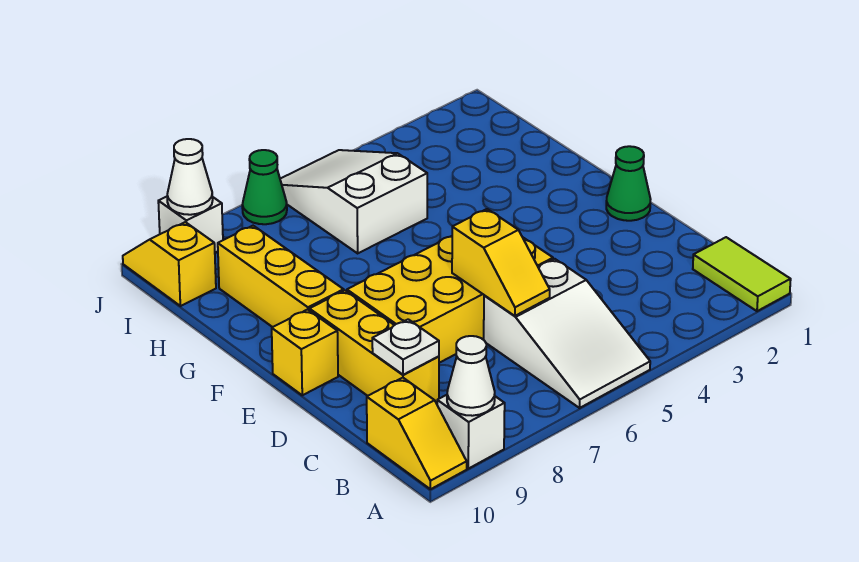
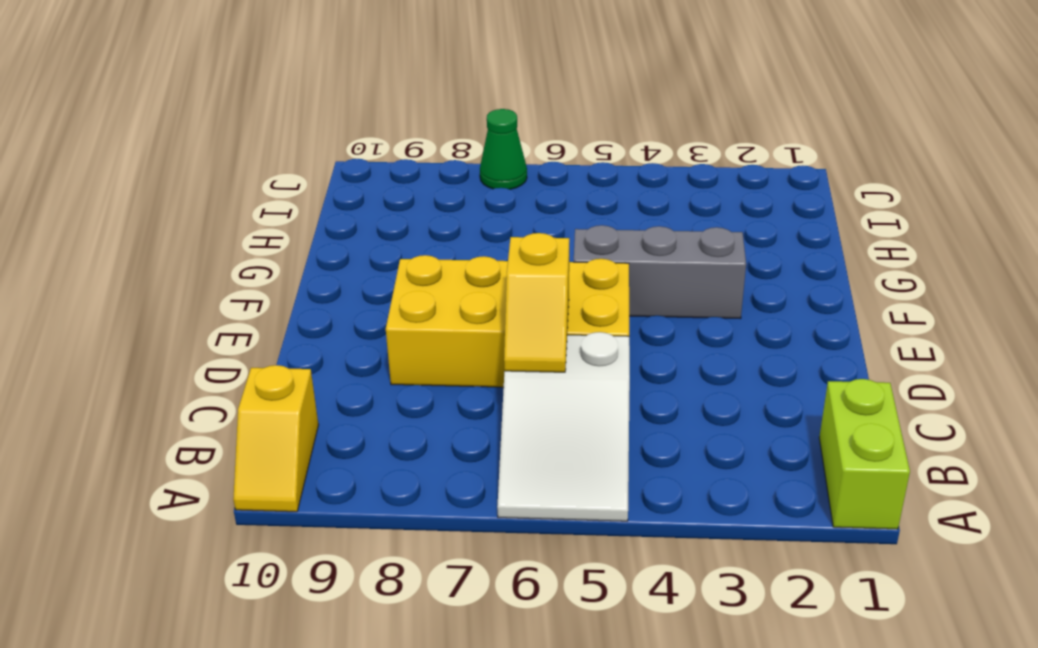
lime 1x2 brick [819,379,910,529] -> lime 1x2 tile [693,237,791,311]
grey 1x3 brick [574,225,746,319] -> none
none -> white 1x1 brick [437,395,505,469]
none -> yellow 1x3 brick [309,291,439,404]
none -> green 1x1 cone [606,146,651,221]

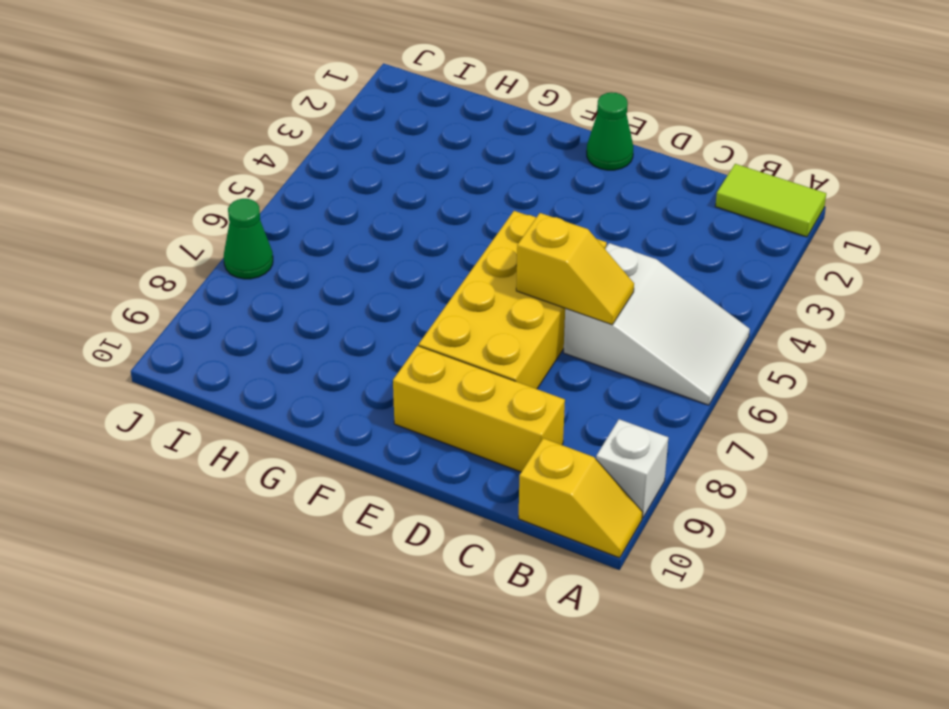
none -> yellow 1x1 brick [272,310,338,395]
none -> yellow 1x3 brick [218,226,344,327]
none -> white 2x3 slope [280,150,427,253]

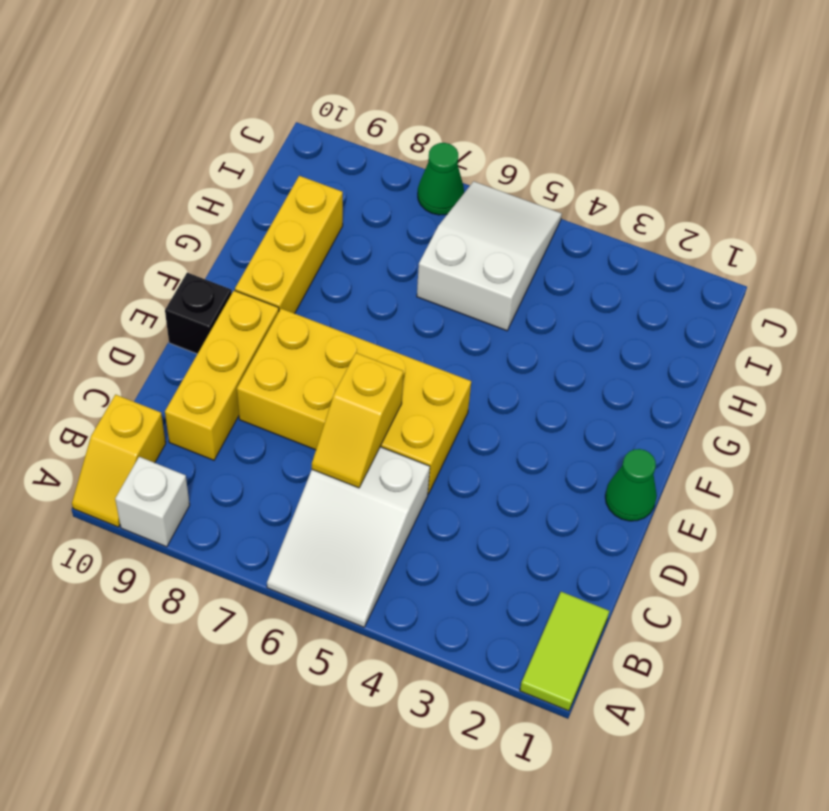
black 1x1 brick [165,273,232,354] -> yellow 1x1 brick [272,310,338,395]
none -> yellow 1x2 slope [123,222,216,306]
none -> white 1x1 brick [158,197,223,253]
none -> white 1x1 cone [447,336,495,416]

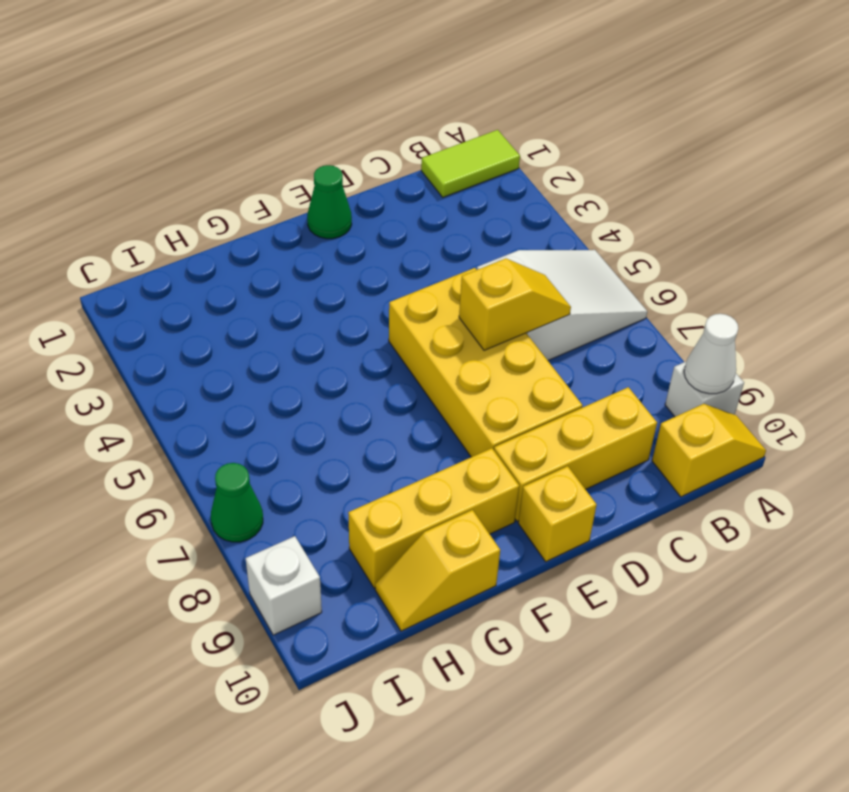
yellow 1x2 slope [375,510,500,631] -> yellow 1x2 slope moved to [123,222,216,306]
none -> white 2x3 slope [280,150,427,253]
none -> white 1x1 plate [372,319,439,375]
none -> white 1x1 cone [167,139,213,215]

